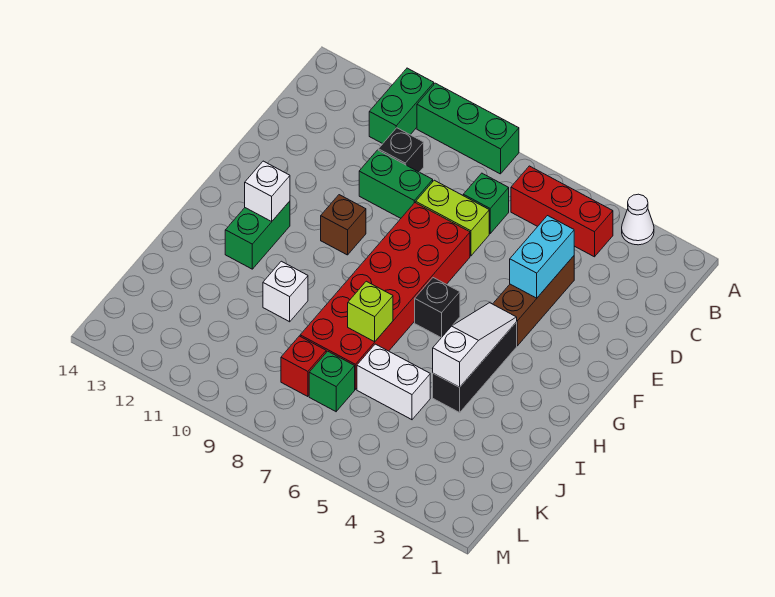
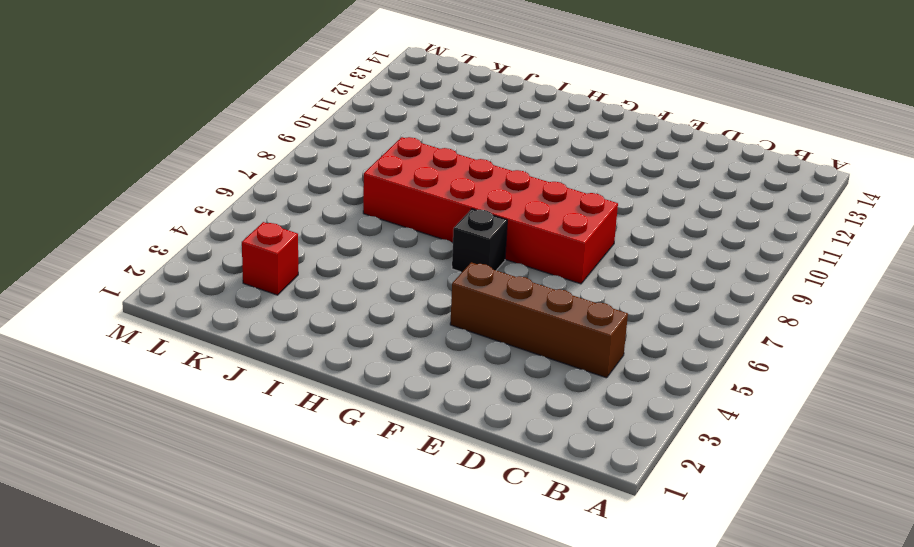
brown 1x4 brick [450,262,628,378] -> brown 1x3 brick [493,256,574,346]
red 1x1 brick [242,222,298,295] -> red 1x1 brick moved to [281,336,326,397]
none -> white 1x1 cone [622,194,654,245]
none -> green 1x3 brick [417,83,519,174]
none -> green 1x2 brick [369,68,434,144]

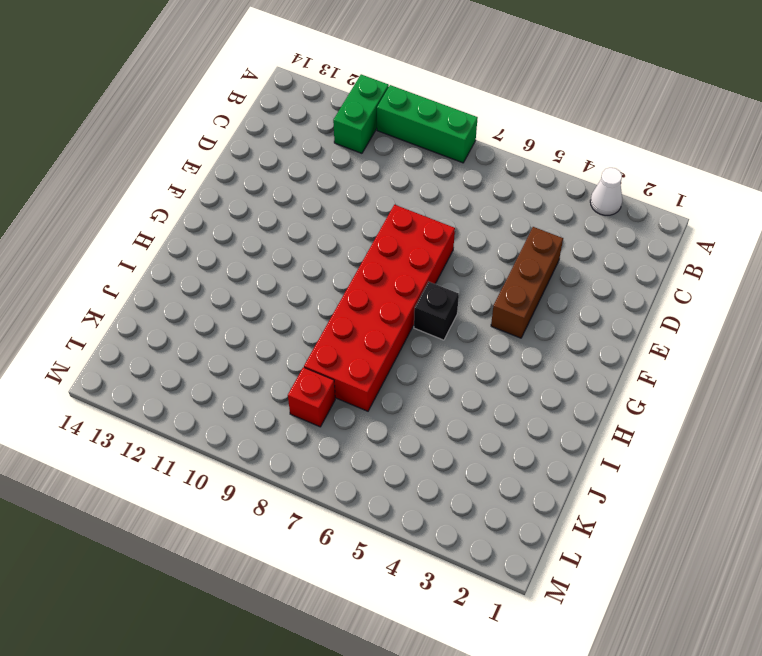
none -> red 1x3 brick [511,166,613,257]
none -> green 1x1 brick [463,173,509,233]
none -> black 1x1 brick [378,128,424,172]

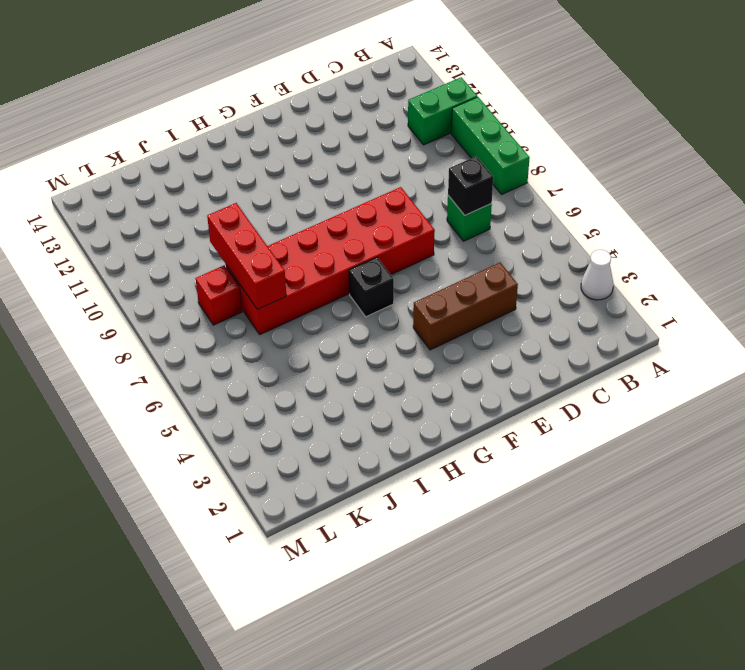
black 1x1 brick [448,156,493,215] -> black 1x1 brick moved to [378,128,424,172]
red 1x3 brick [207,203,286,310] -> red 1x3 brick moved to [511,166,613,257]
none -> lime 1x2 brick [416,180,489,256]
none -> green 1x2 brick [359,150,433,218]
none -> brown 1x1 brick [321,195,366,255]

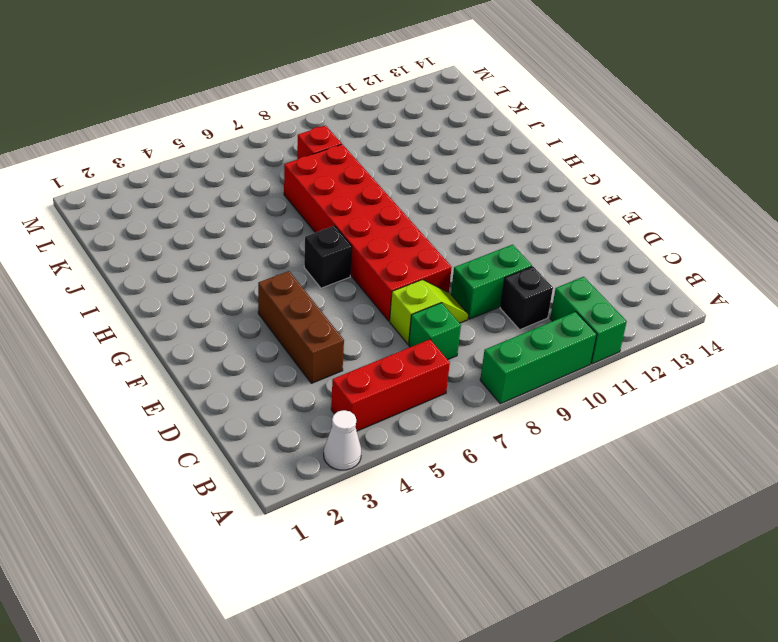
lime 1x2 slope [390,280,468,344] -> lime 1x2 brick [416,180,489,256]
none -> brown 1x1 brick [321,195,366,255]
none -> black 1x3 brick [433,322,517,413]
none -> green 1x2 brick [225,201,290,269]

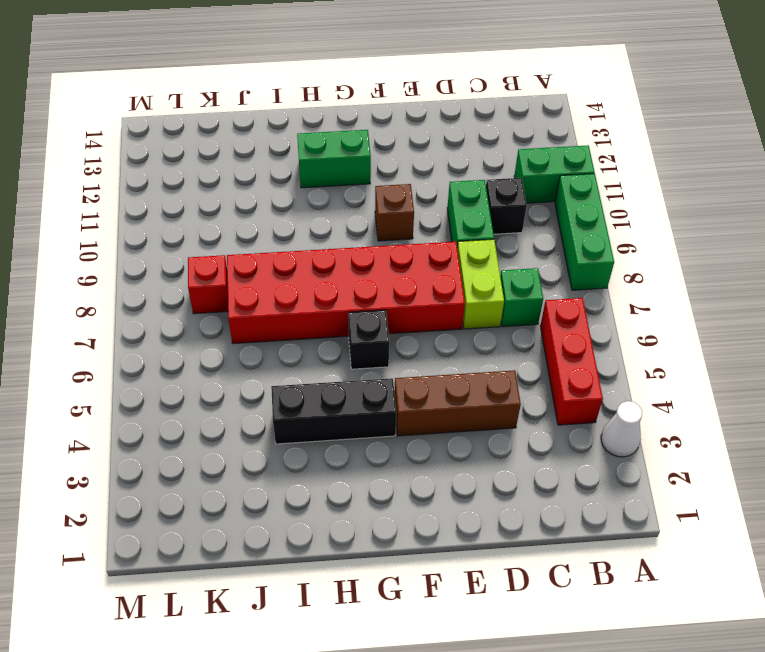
none -> white 1x1 brick [263,261,308,322]
none -> white 1x2 brick [357,344,430,420]
none -> green 1x1 brick [309,351,355,411]

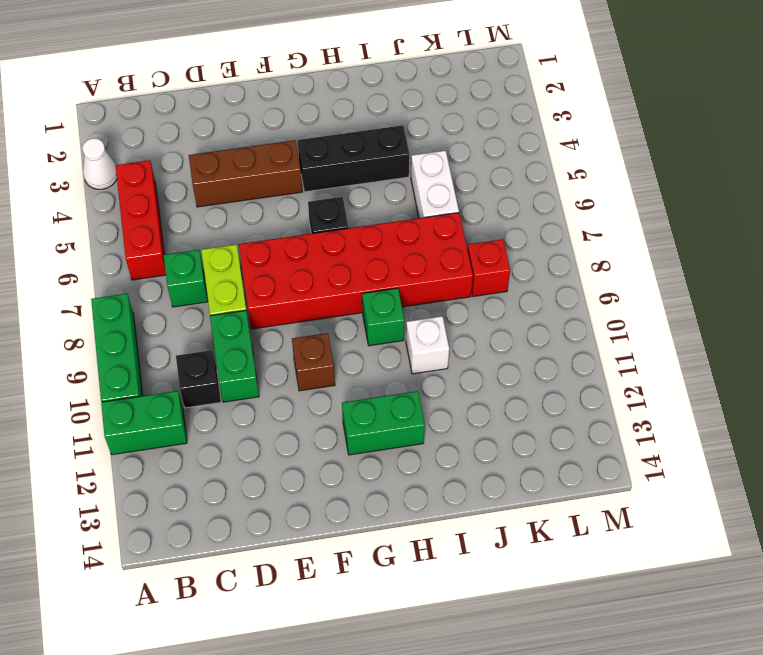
green 1x1 brick [362,288,404,346] -> green 1x1 brick moved to [309,351,355,411]
none -> cyan 1x2 brick [510,216,574,298]
none -> white 1x3 slope [433,303,517,387]
none -> white 1x1 brick [245,161,290,221]

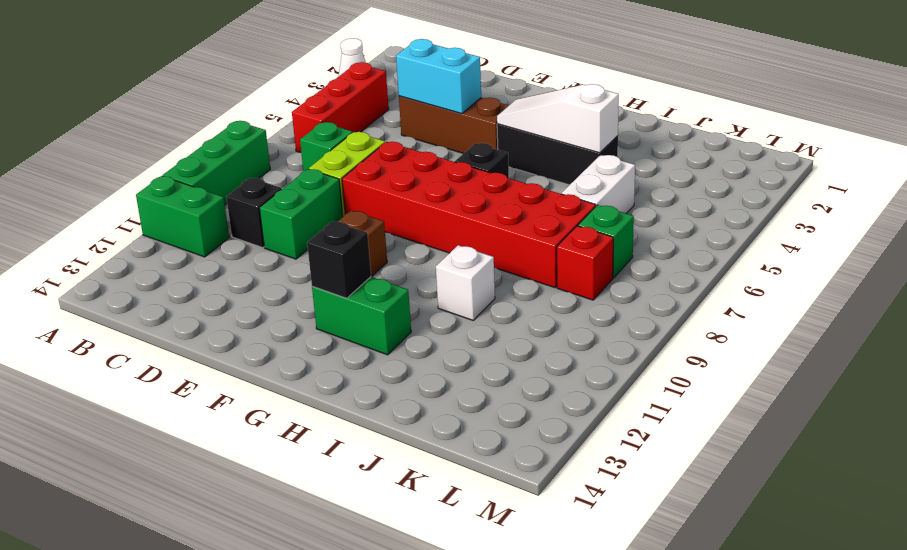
black 1x1 brick [307,221,371,298] -> white 1x1 brick [245,161,290,221]
none -> lime 1x1 brick [348,281,393,342]

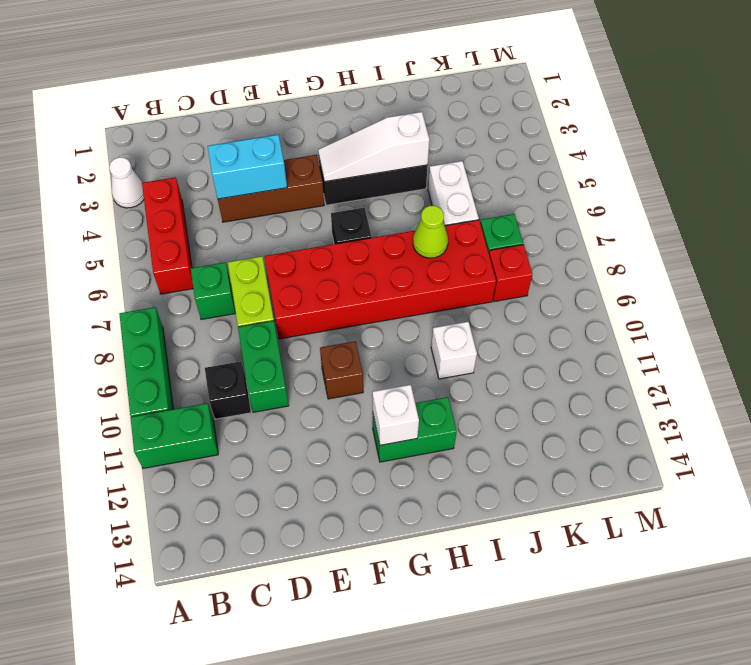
lime 1x1 cone [413,206,448,258] -> lime 1x1 brick [348,281,393,342]

